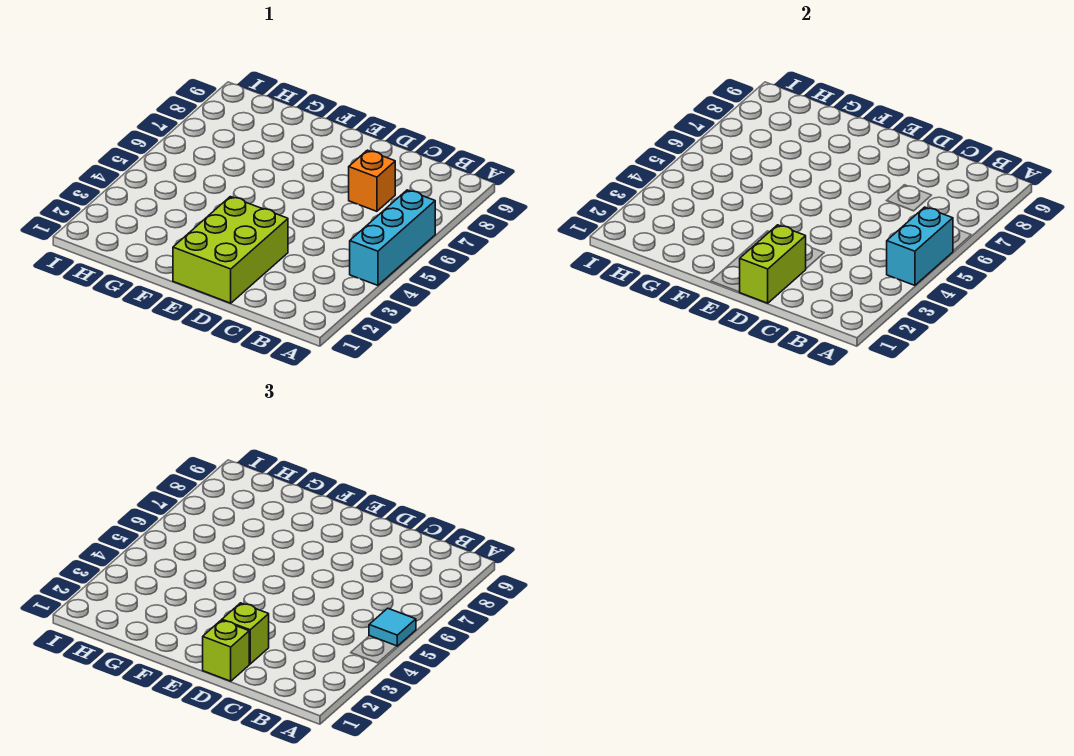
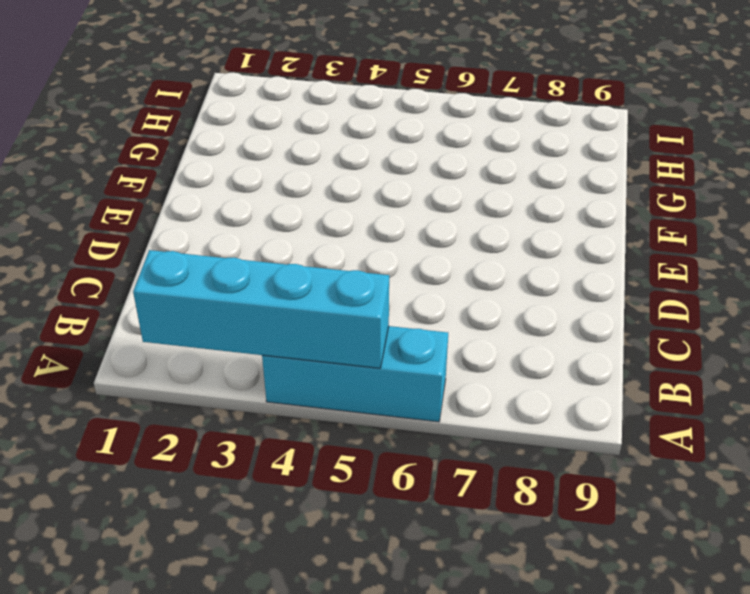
cyan 1x4 brick [133,250,389,368] -> cyan 1x2 brick [887,207,953,285]
none -> orange 1x1 brick [349,150,395,211]
none -> lime 2x3 brick [173,197,288,303]

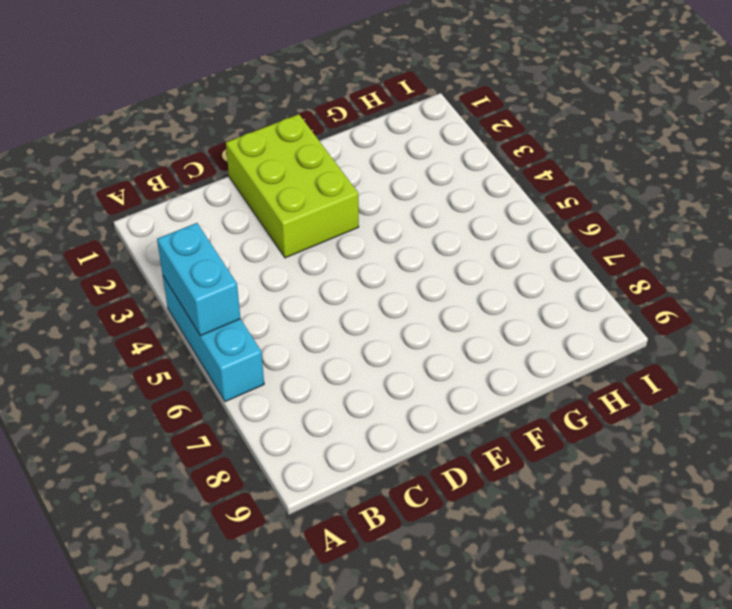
none -> orange 1x1 brick [349,150,395,211]
none -> lime 1x2 brick [740,225,806,303]

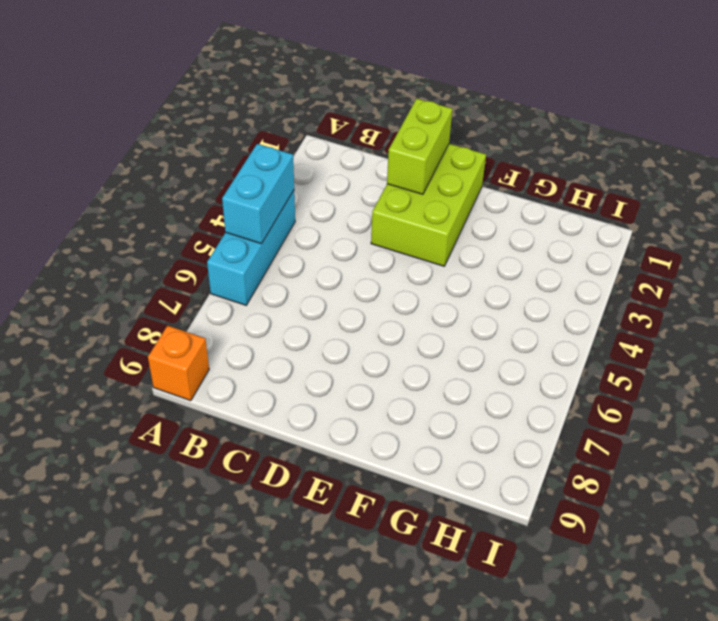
orange 1x1 brick [148,326,209,401] -> orange 1x1 brick moved to [349,150,395,211]
none -> cyan 1x1 tile [369,608,416,646]
none -> lime 1x1 brick [203,620,249,681]

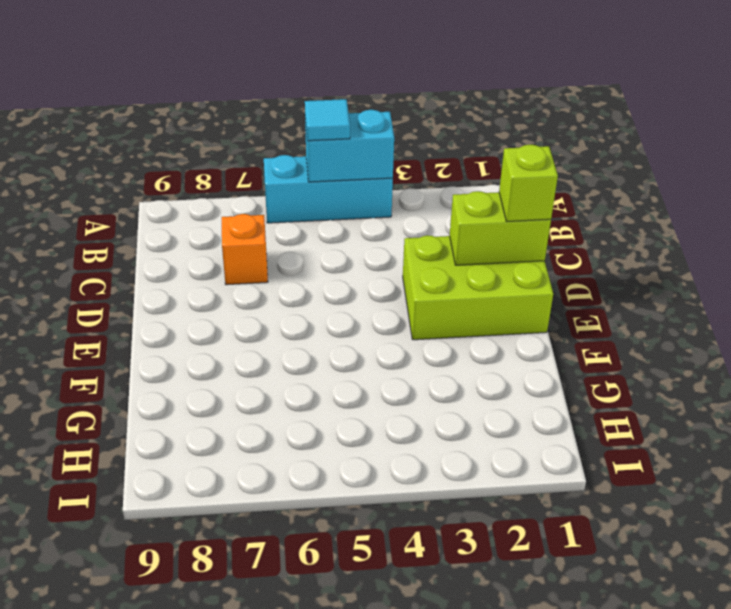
none -> lime 1x1 brick [222,603,269,664]

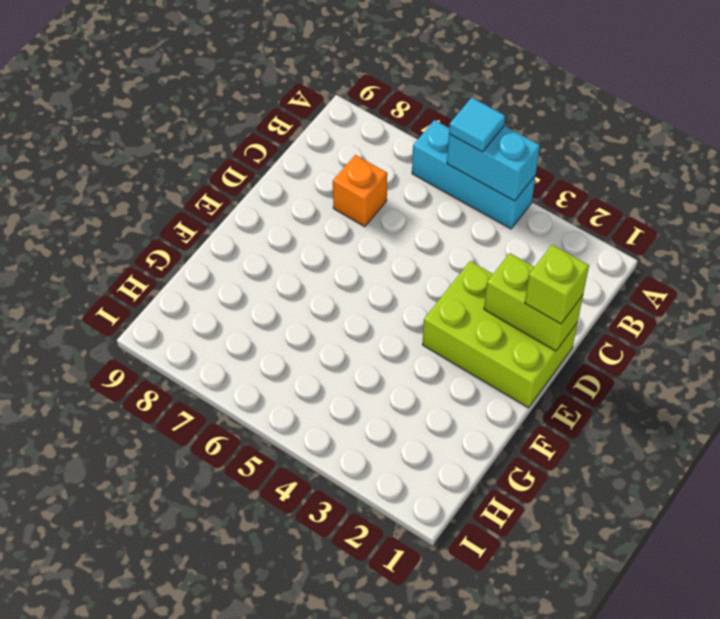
none -> lime 1x1 brick [222,603,269,664]

